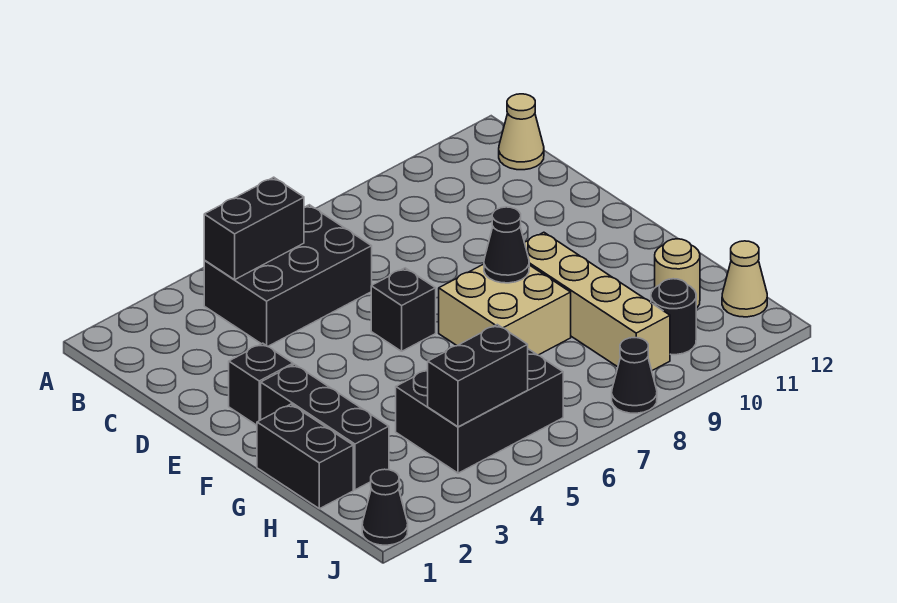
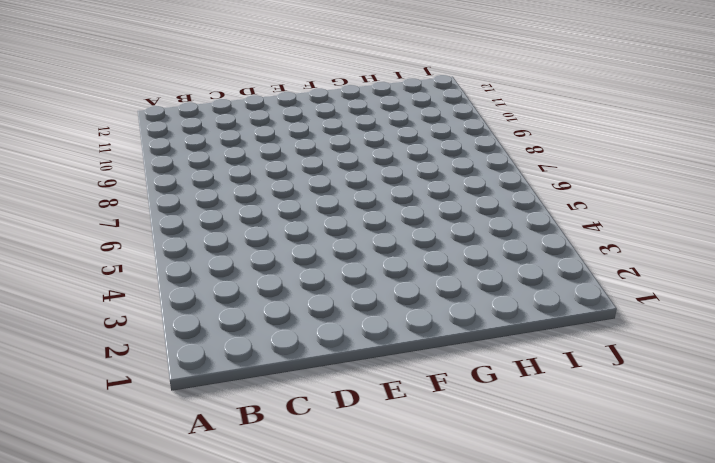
none -> black 2x3 brick [204,205,372,346]
none -> tan 1x1 cone [499,94,544,170]
none -> black 1x1 brick [229,343,293,425]

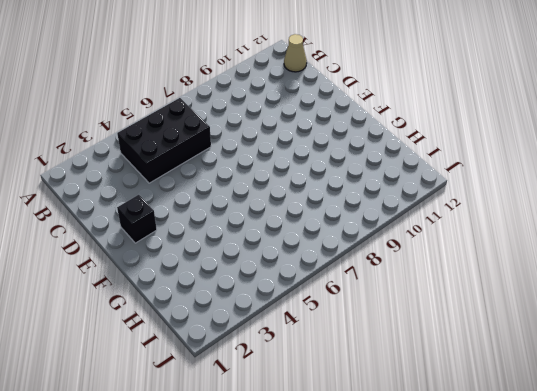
none -> black 1x1 brick [371,268,436,351]
none -> black 1x3 brick [261,364,389,490]
none -> tan 2x2 brick [439,264,571,355]

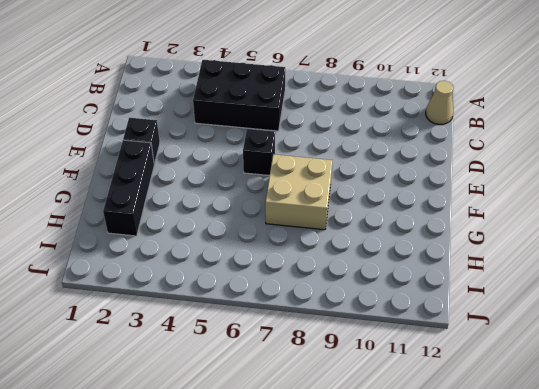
none -> tan 1x4 brick [525,232,670,370]
none -> black 1x2 brick [257,404,353,509]
none -> black 2x3 brick [396,349,563,473]

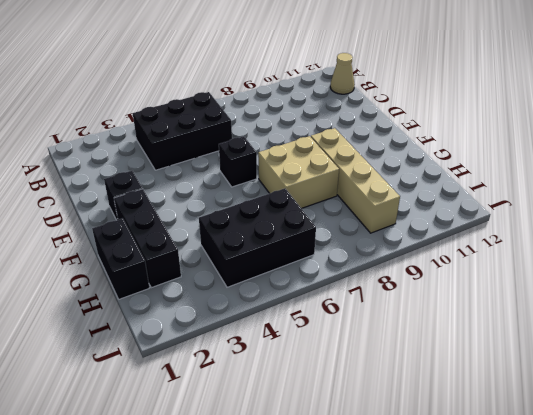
none -> tan 1x1 round brick [655,239,700,308]
none -> black 1x1 round brick [651,279,696,355]
none -> tan 1x1 cone [722,241,767,317]

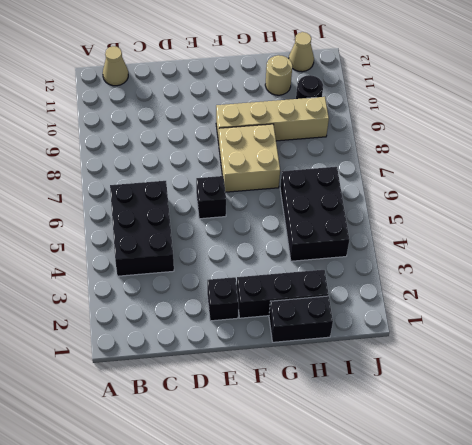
none -> black 1x1 cone [362,469,408,545]
none -> black 1x1 cone [612,338,657,413]
none -> black 1x2 brick [204,177,304,280]

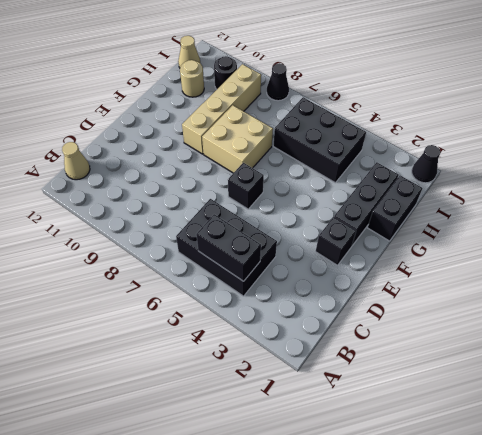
none -> black 1x1 cone [484,207,529,283]
none -> black 1x2 brick [428,325,528,427]

